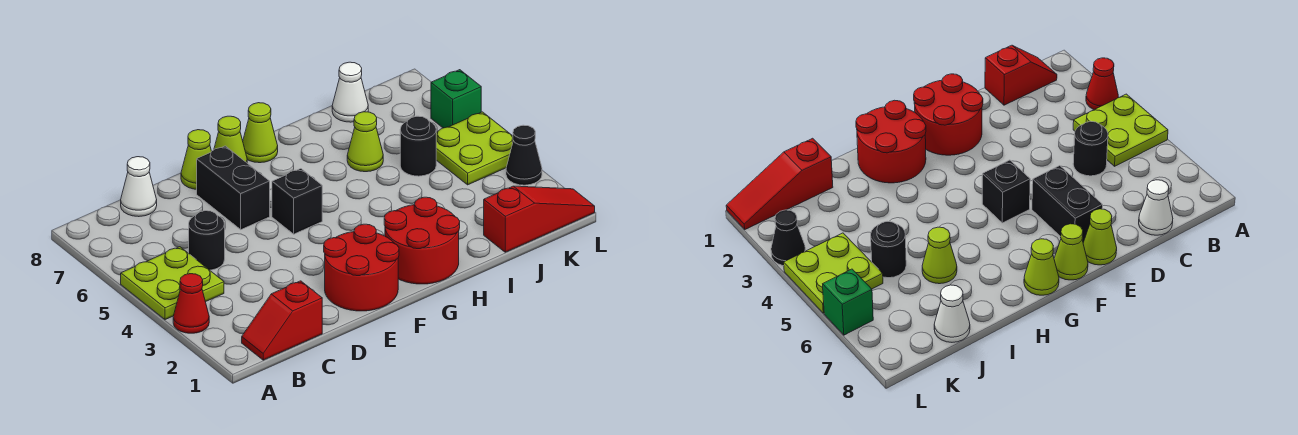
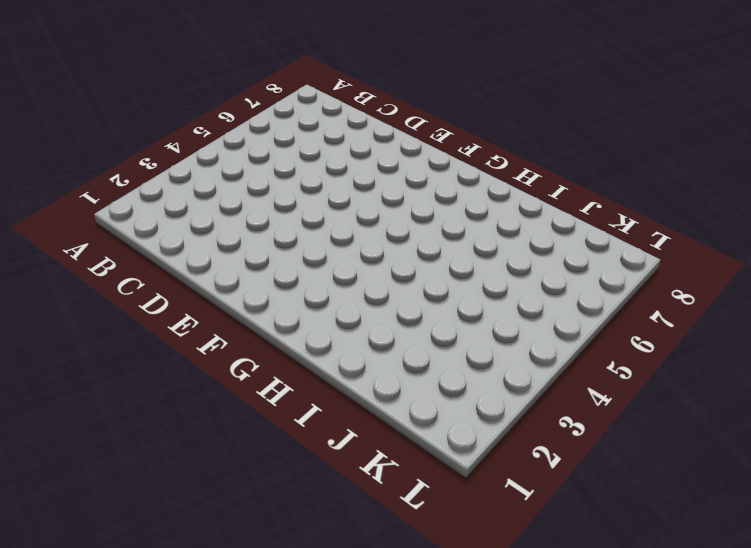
none -> red 1x1 cone [173,274,209,333]
none -> lime 2x2 plate [121,247,224,320]
none -> red 1x2 slope [242,281,322,360]

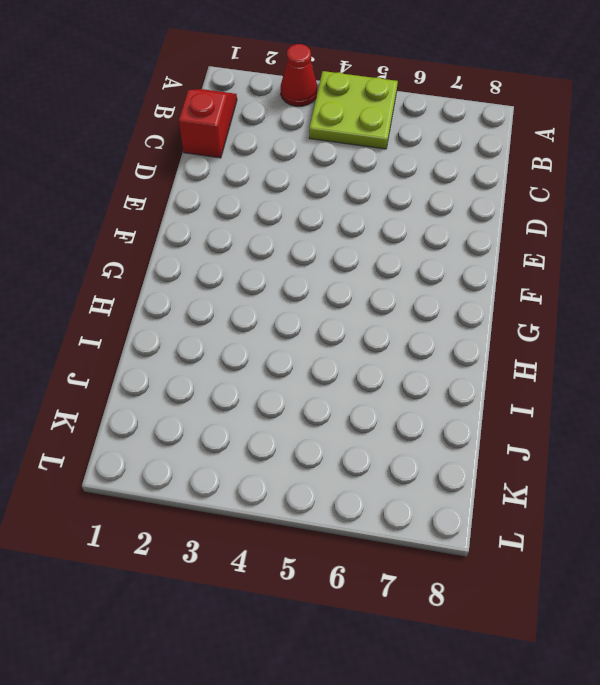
none -> black 1x1 round brick [189,211,225,270]
none -> white 1x1 cone [121,157,157,217]
none -> red 2x2 round brick [324,224,399,311]

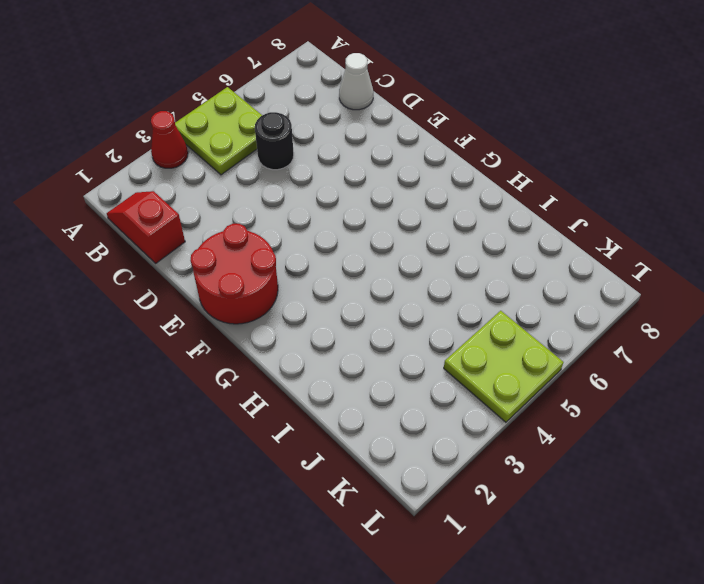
none -> black 1x2 brick [197,146,270,230]
none -> lime 1x1 cone [181,130,212,189]
none -> black 1x1 brick [272,169,322,234]

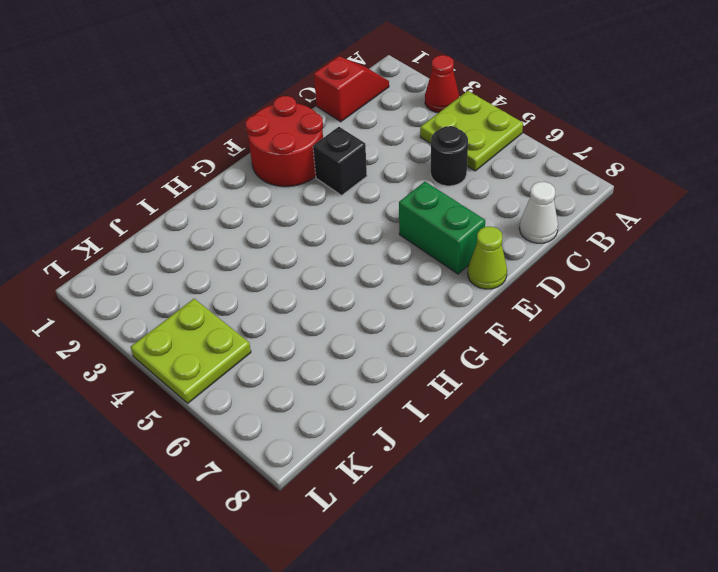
black 1x1 brick [313,127,367,195] -> black 1x1 brick moved to [272,169,322,234]
green 1x2 brick [399,182,485,274] -> black 1x2 brick [197,146,270,230]
none -> lime 1x1 cone [214,116,247,163]
none -> red 2x2 round brick [384,197,460,284]
none -> lime 1x1 cone [243,103,278,163]

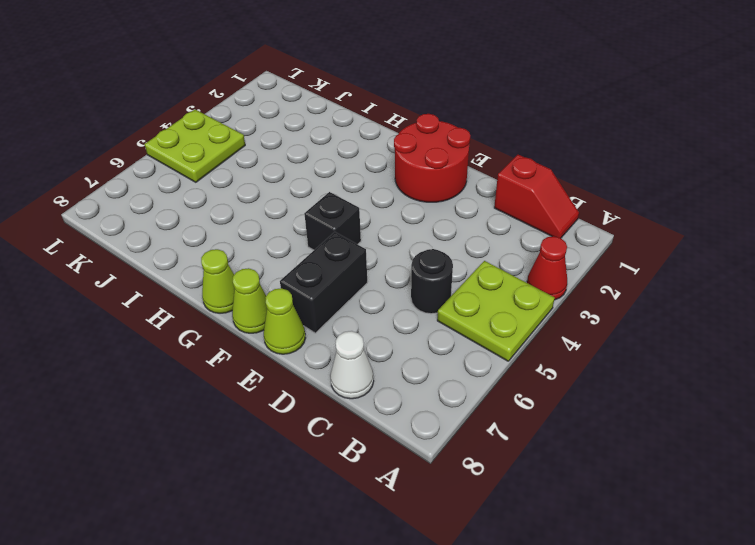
none -> red 2x2 round brick [384,197,460,284]
none -> lime 1x1 cone [347,112,383,172]
none -> red 1x3 slope [484,186,595,252]

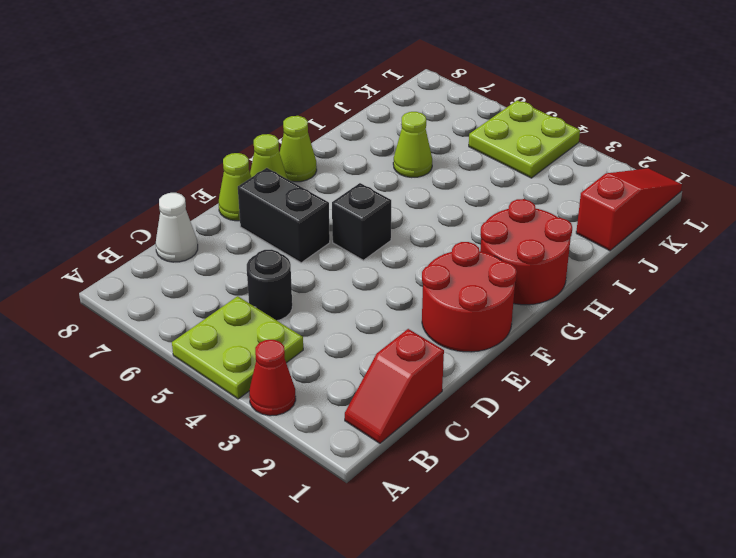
none -> black 1x1 round brick [400,116,436,176]
none -> white 1x1 cone [332,62,368,122]
none -> black 1x1 cone [506,125,542,185]

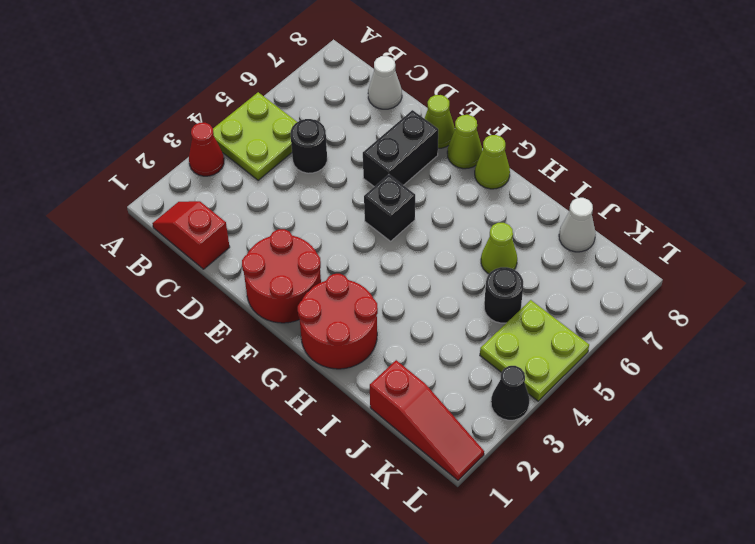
none -> green 1x1 brick [431,70,481,128]

